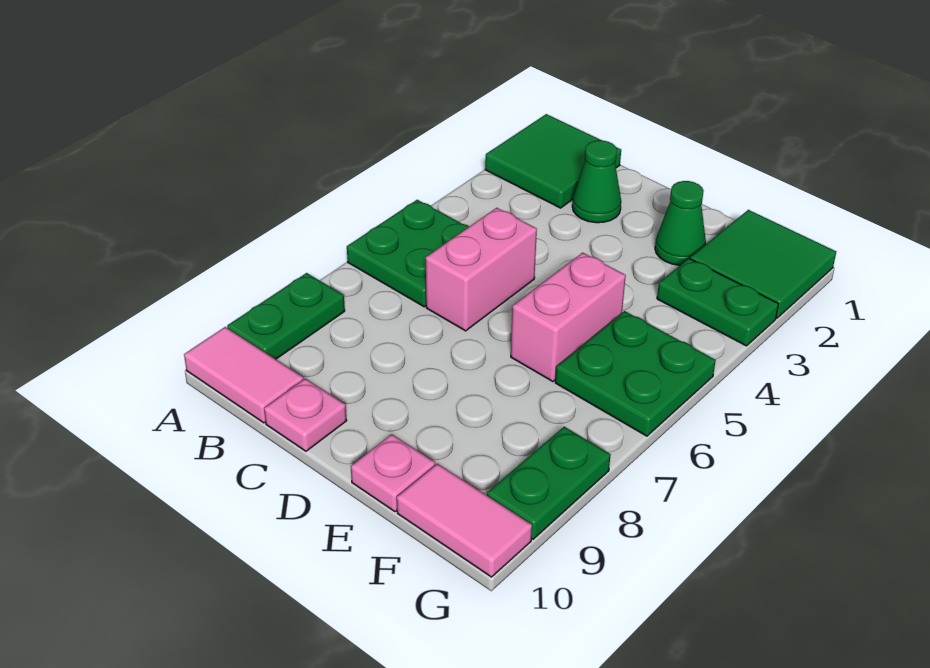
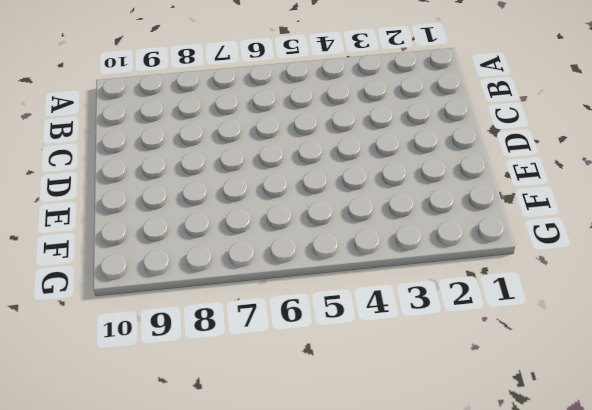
none -> green 2x2 tile [485,114,621,208]
none -> green 2x2 plate [347,200,469,307]
none -> green 1x2 plate [227,273,345,359]

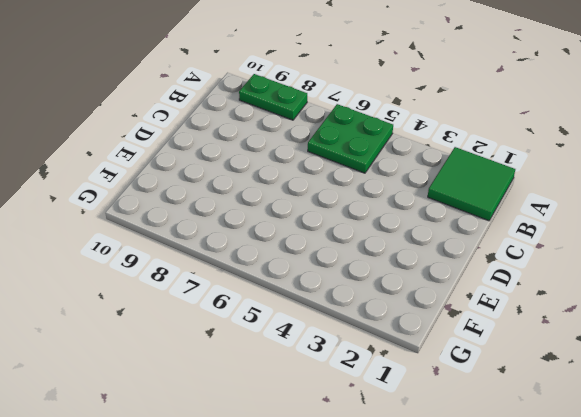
none -> pink 1x2 tile [184,327,303,423]
none -> green 1x1 cone [572,140,621,223]
none -> pink 1x2 brick [426,208,537,331]

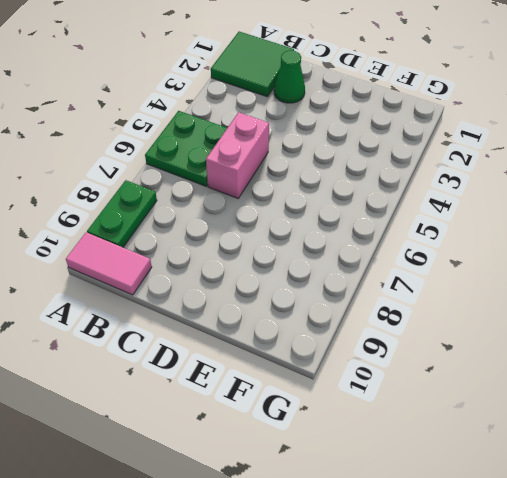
none -> pink 1x1 plate [264,379,347,451]
none -> green 1x1 cone [655,181,706,265]
none -> pink 1x2 brick [511,253,626,382]

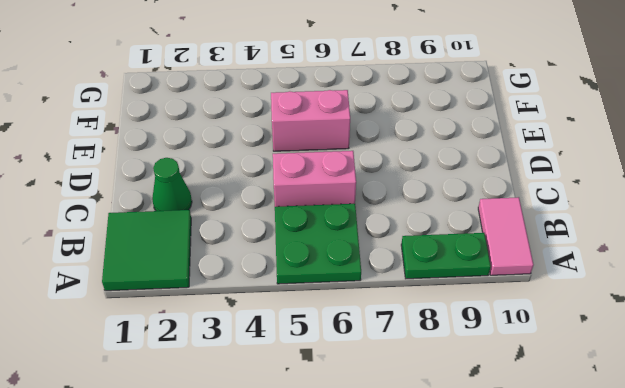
none -> pink 1x1 plate [264,379,347,451]
none -> green 1x1 cone [655,181,706,265]
none -> pink 1x1 plate [351,434,435,512]

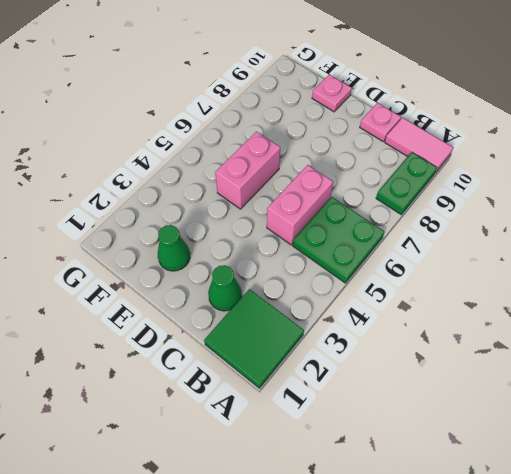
none -> green 2x2 tile [690,210,836,318]
none -> green 1x2 plate [657,259,778,346]
none -> green 2x2 plate [555,311,716,436]

